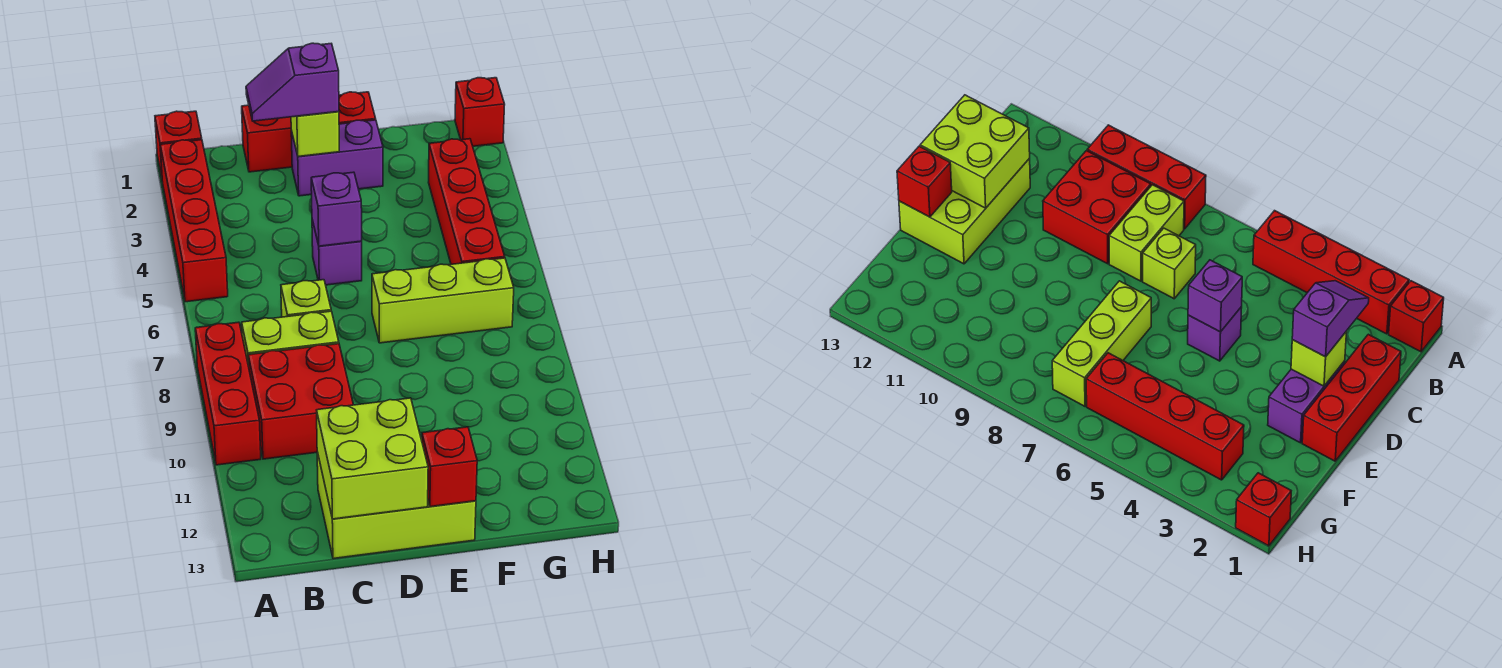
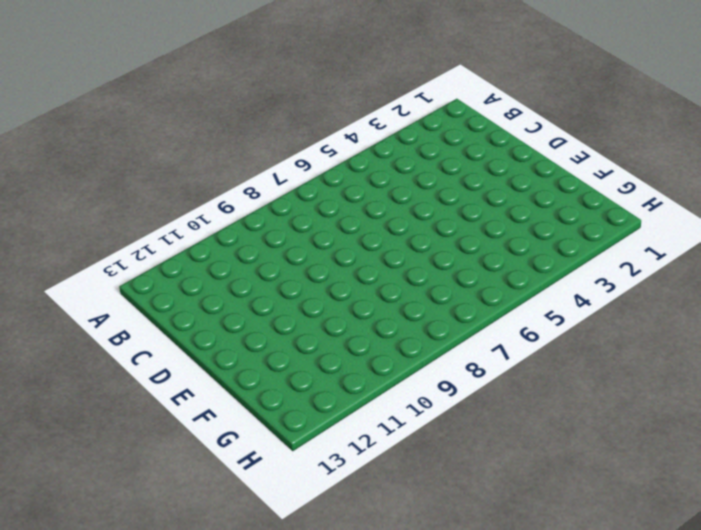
none -> red 1x1 brick [155,111,202,177]
none -> red 1x4 brick [160,140,228,302]
none -> red 1x3 brick [195,322,261,465]

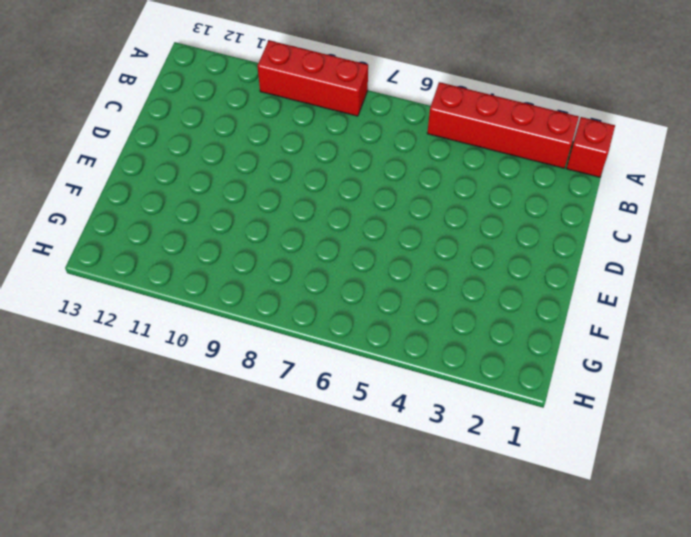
none -> lime 1x2 brick [242,311,339,366]
none -> red 2x2 brick [248,344,353,459]
none -> red 1x3 brick [242,92,376,172]

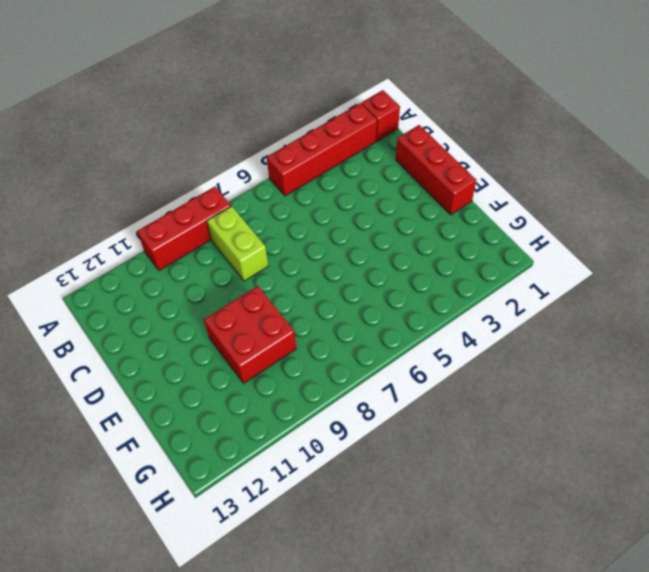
red 2x2 brick [204,286,296,383] -> red 2x2 brick moved to [248,344,353,459]
none -> lime 1x1 brick [281,280,331,317]
none -> lime 2x3 brick [317,437,476,559]
none -> purple 1x2 brick [291,120,383,196]

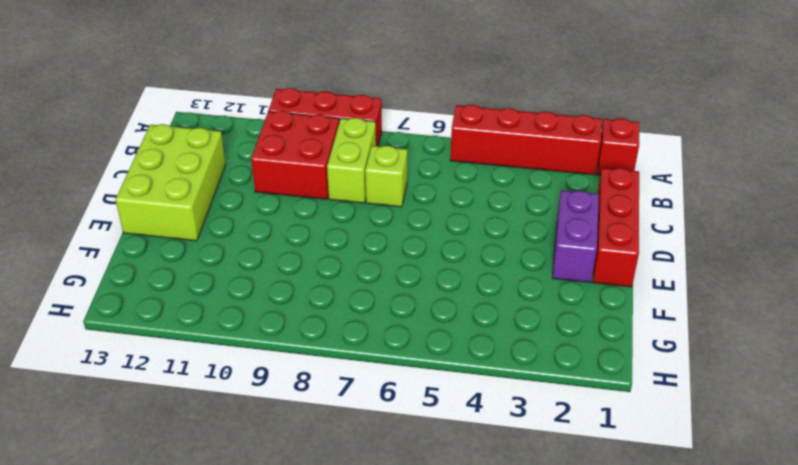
none -> purple 1x1 brick [312,220,362,285]
none -> lime 1x3 brick [372,258,514,343]
none -> red 1x4 brick [429,139,505,264]

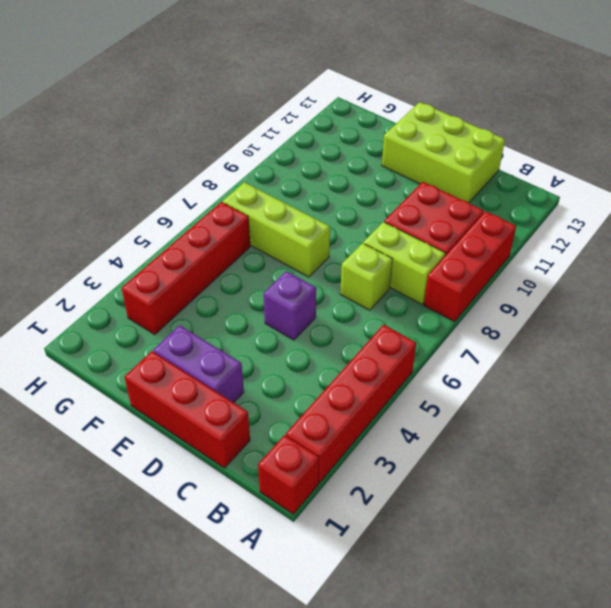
none -> red 1x1 brick [455,78,505,146]
none -> lime 2x2 brick [317,398,428,519]
none -> lime 1x1 brick [291,112,339,156]

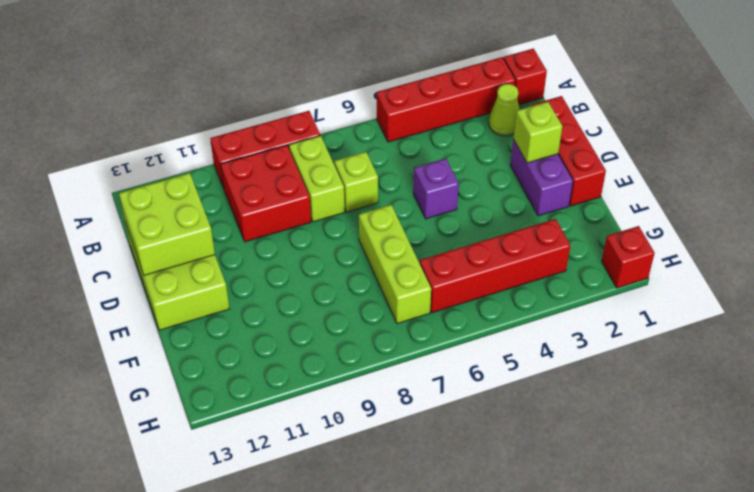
lime 1x1 cone [489,84,519,136] -> none
none -> purple 1x1 brick [311,172,362,246]
none -> red 1x1 brick [422,427,477,507]
none -> purple 1x2 slope [246,43,339,121]

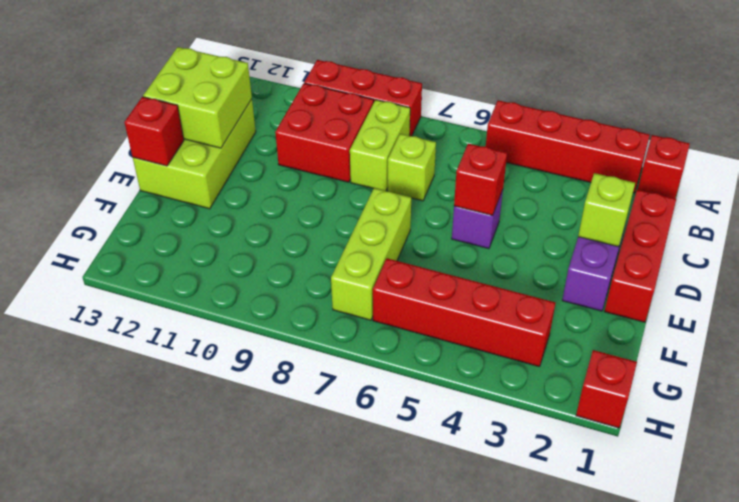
red 1x1 brick [454,144,507,216] -> purple 1x1 brick [311,172,362,246]
none -> purple 1x2 slope [246,43,339,121]

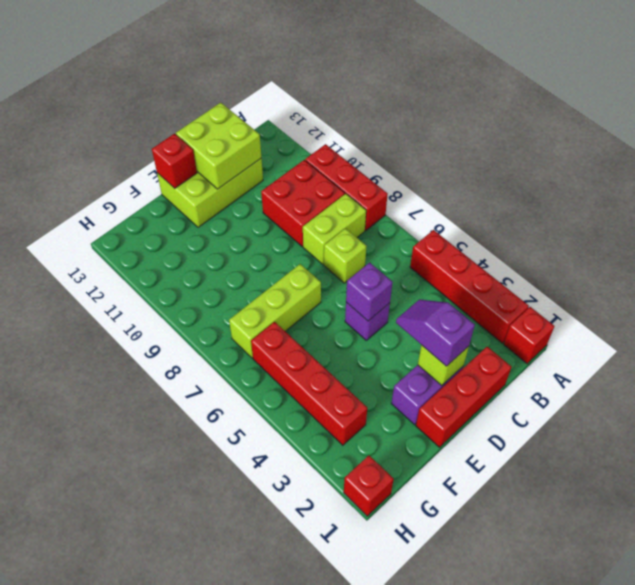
purple 1x2 slope [396,299,475,366] -> purple 1x2 slope turned to [246,43,339,121]

